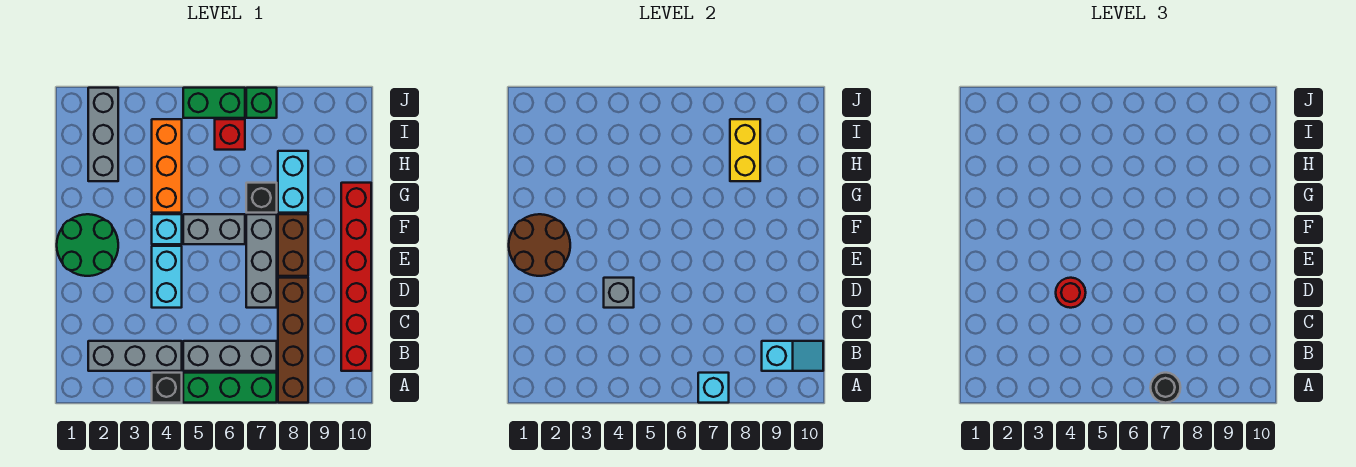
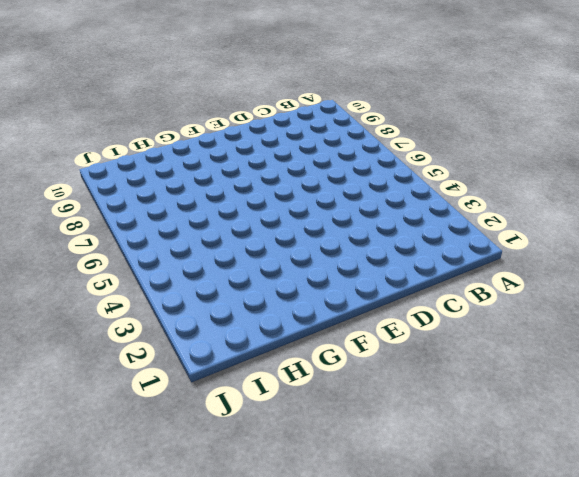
none -> black 1x1 brick [152,373,182,403]
none -> green 1x3 brick [183,373,277,403]
none -> brown 1x4 brick [278,278,308,403]

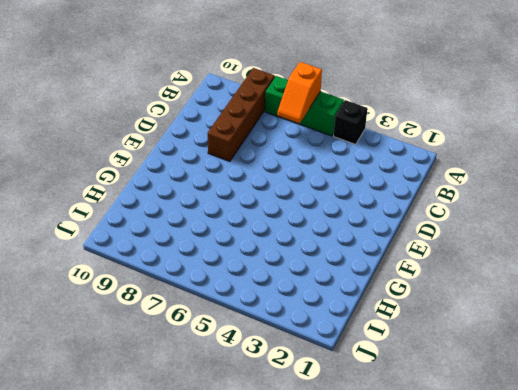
orange 1x2 slope [277,62,322,123] -> none
none -> grey 1x3 brick [88,341,182,371]
none -> grey 1x3 brick [183,341,277,371]
none -> red 1x6 brick [341,183,371,371]

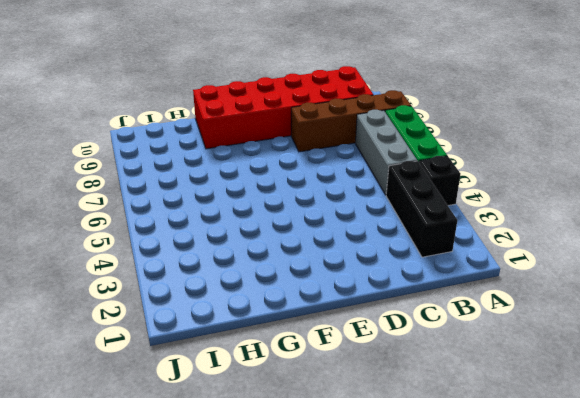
black 1x3 brick [386,161,457,257] -> grey 1x3 brick [88,341,182,371]
red 2x6 brick [193,66,373,149] -> red 1x6 brick [341,183,371,371]
none -> cyan 1x2 brick [152,246,182,308]
none -> grey 1x3 brick [246,214,277,308]
none -> green 2x2 round brick [57,214,118,276]

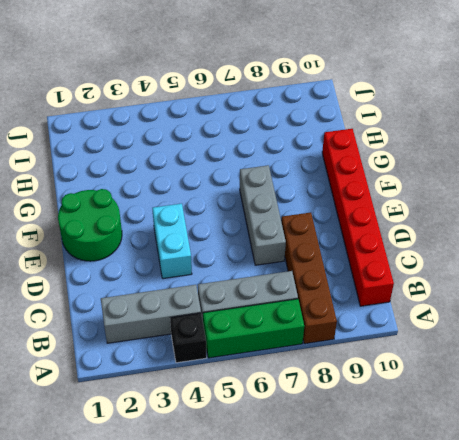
none -> brown 1x2 brick [278,214,308,276]
none -> cyan 1x1 brick [152,214,182,244]
none -> grey 1x2 brick [183,214,245,244]

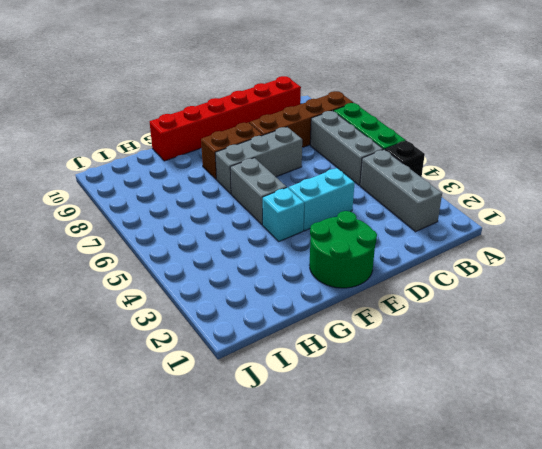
none -> orange 1x3 brick [152,119,182,213]
none -> black 1x1 brick [246,183,277,213]
none -> cyan 1x2 brick [278,151,308,213]

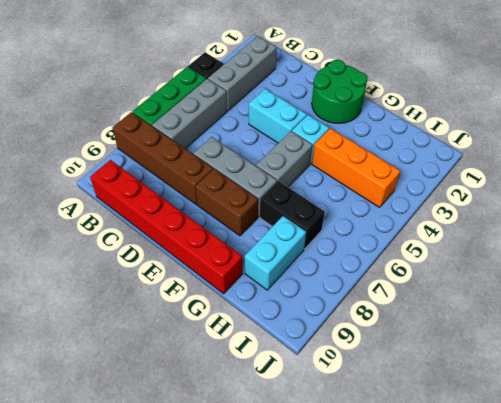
black 1x2 brick [260,181,325,249] -> black 1x1 brick [246,183,277,213]
cyan 1x2 brick [245,216,306,290] -> cyan 1x2 brick turned to [278,151,308,213]
none -> grey 1x3 brick [88,88,118,181]
none -> red 1x1 brick [215,119,245,150]
none -> green 1x2 brick [183,88,245,118]

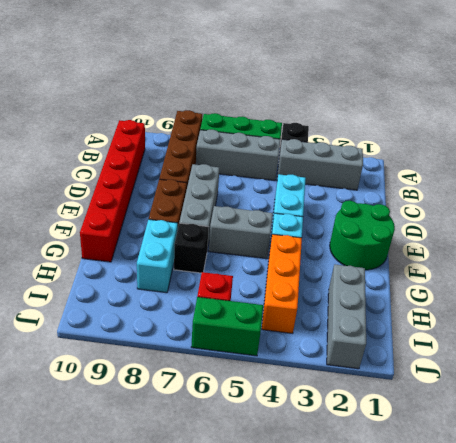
none -> green 1x1 brick [246,88,277,118]
none -> cyan 1x1 brick [698,373,729,403]
none -> cyan 1x2 slope [762,341,823,371]

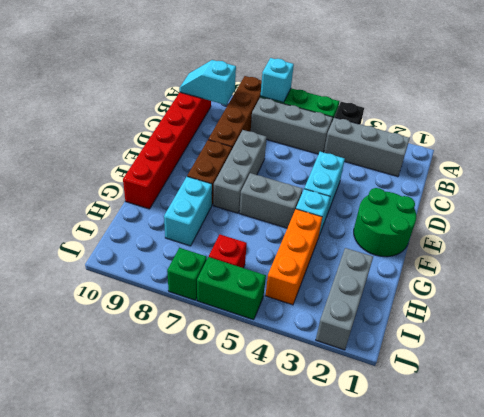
none -> black 1x1 brick [246,183,277,213]
none -> grey 1x1 brick [604,278,634,308]
none -> brown 2x2 round brick [509,214,570,276]

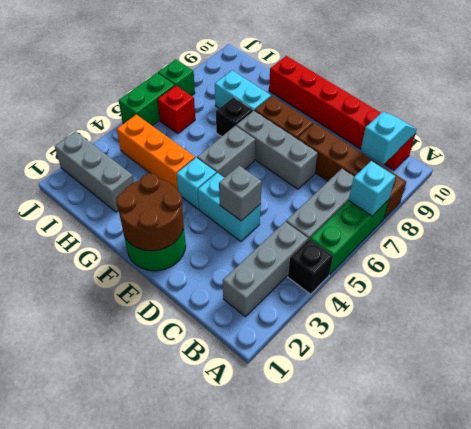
none -> yellow 1x2 brick [730,119,760,181]
none -> black 1x1 round brick [1150,373,1181,403]
none -> red 1x1 round brick [1056,278,1086,308]

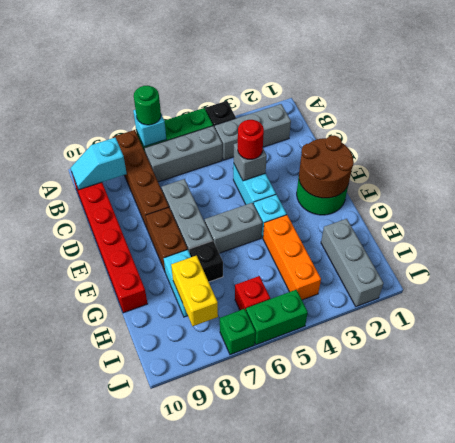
green 1x1 round brick [134,86,161,125] -> black 1x1 round brick [1150,373,1181,403]

